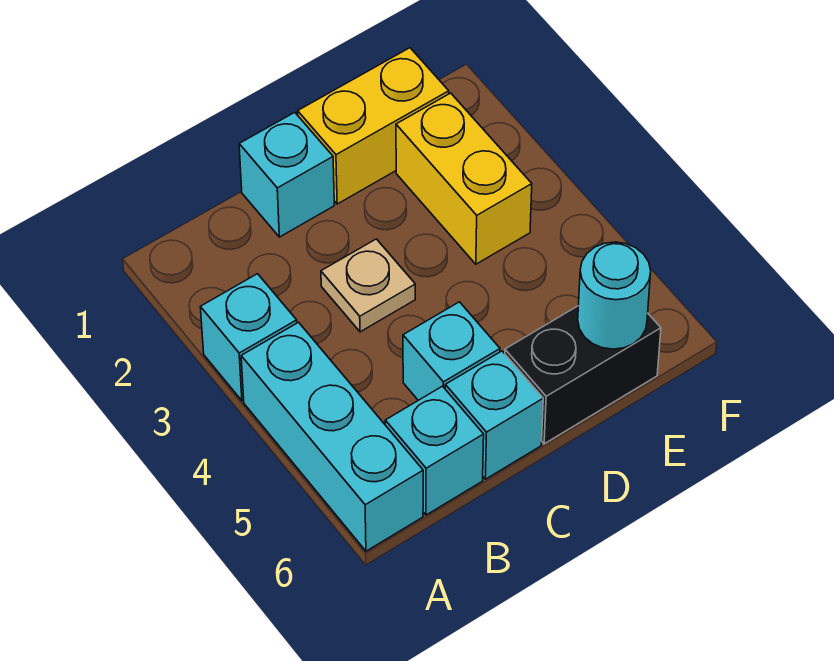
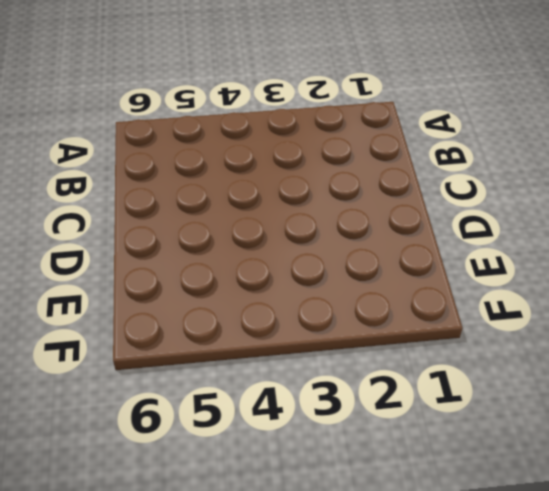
none -> cyan 1x1 brick [200,274,297,401]
none -> cyan 1x3 brick [241,322,423,551]

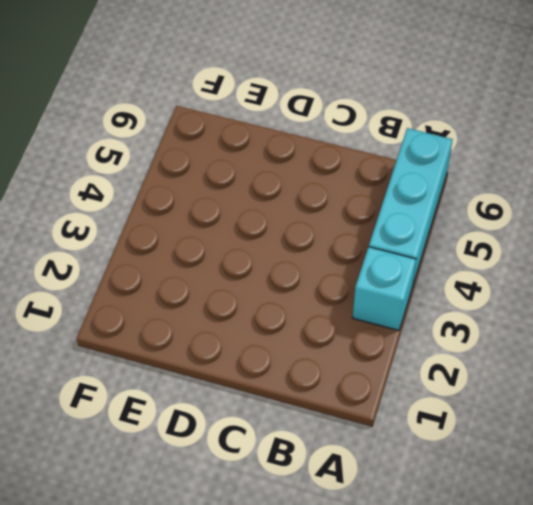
none -> cyan 1x1 brick [385,386,484,515]
none -> cyan 1x1 brick [239,112,334,237]

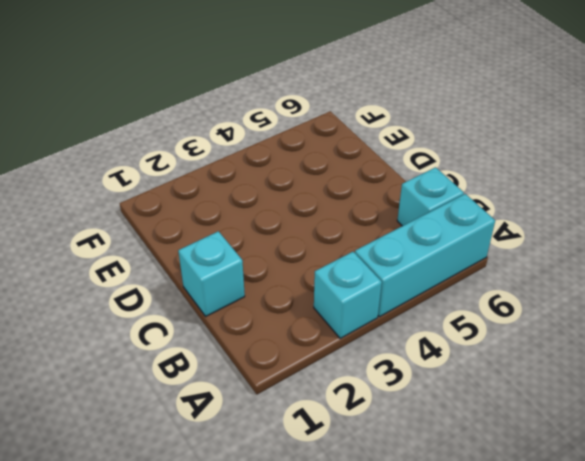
none -> tan 1x1 plate [321,239,415,332]
none -> cyan 1x1 brick [403,302,500,400]

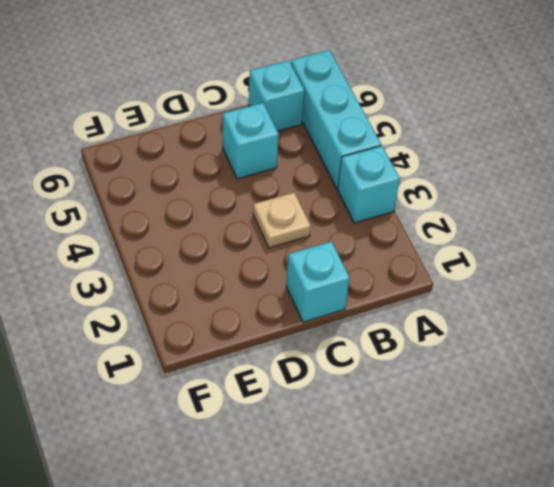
none -> cyan 1x1 brick [445,351,543,479]
none -> yellow 1x2 brick [298,48,449,204]

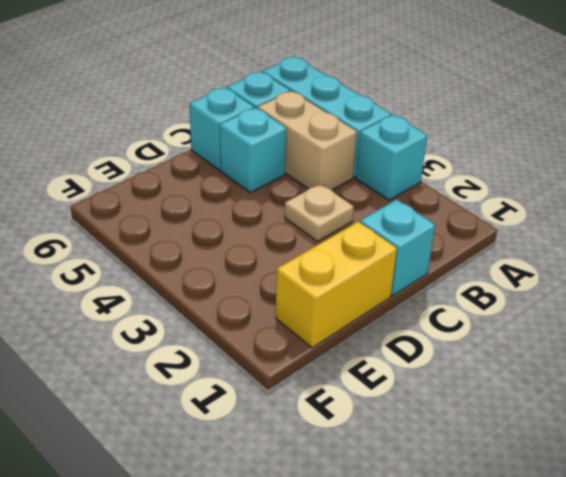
tan 1x2 brick [258,91,357,190] -> none
none -> black 1x2 brick [505,306,661,444]
none -> yellow 1x2 brick [396,93,532,264]

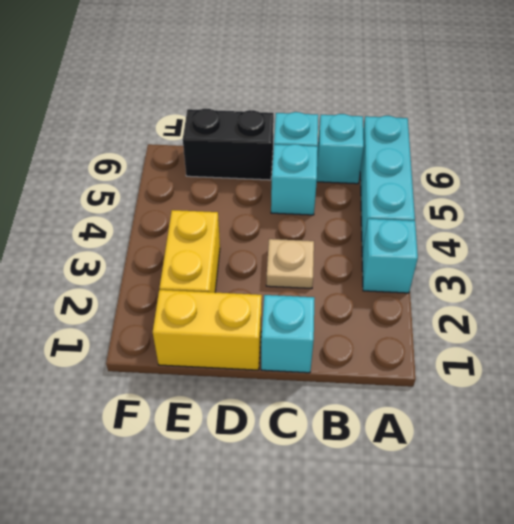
none -> cyan 1x1 round brick [578,242,651,349]

